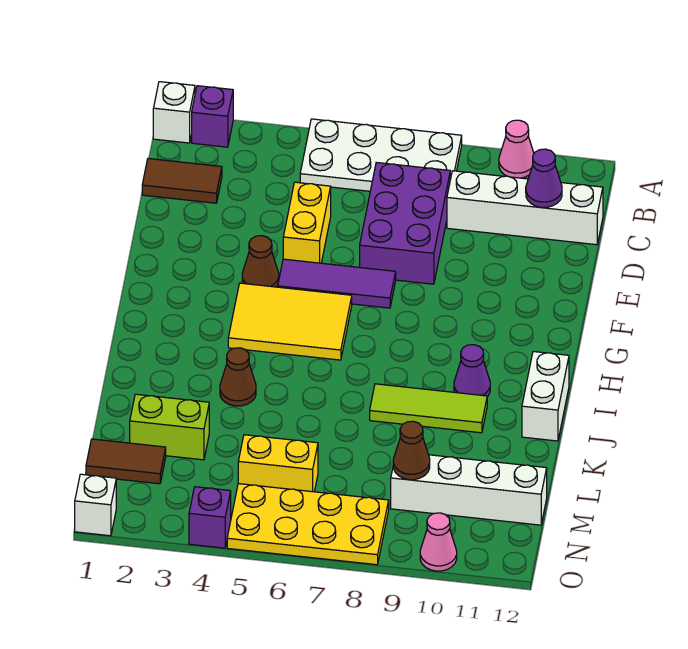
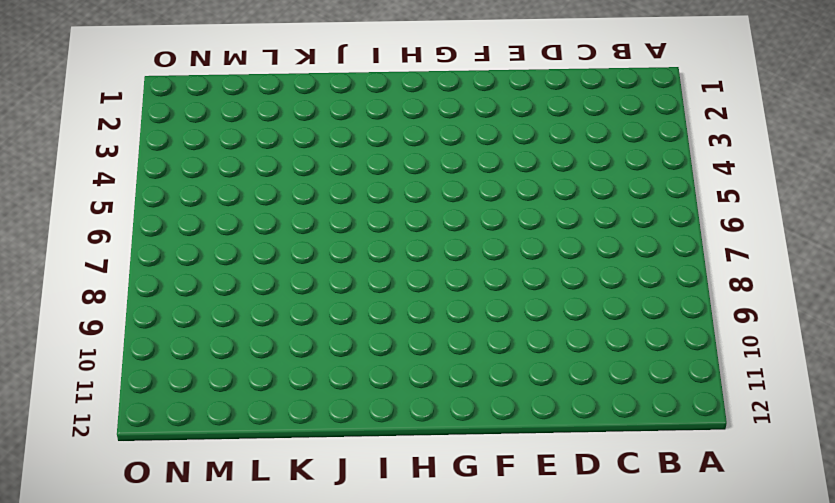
none -> white 1x1 brick [153,82,195,143]
none -> purple 1x1 brick [192,86,233,147]
none -> white 2x4 plate [300,119,462,191]

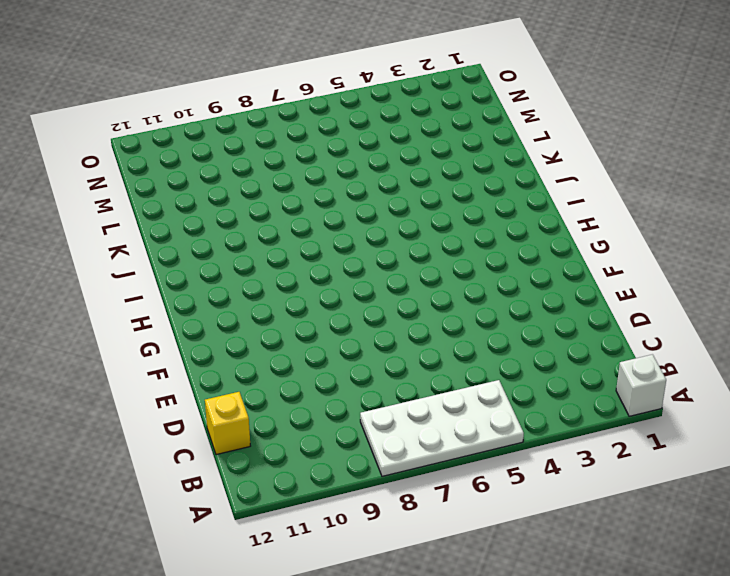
yellow 1x1 brick [205,392,250,455] -> white 1x4 brick [447,171,603,245]
none -> purple 1x1 brick [192,86,233,147]
none -> pink 1x1 cone [499,120,534,178]
none -> brown 1x2 tile [142,159,222,203]

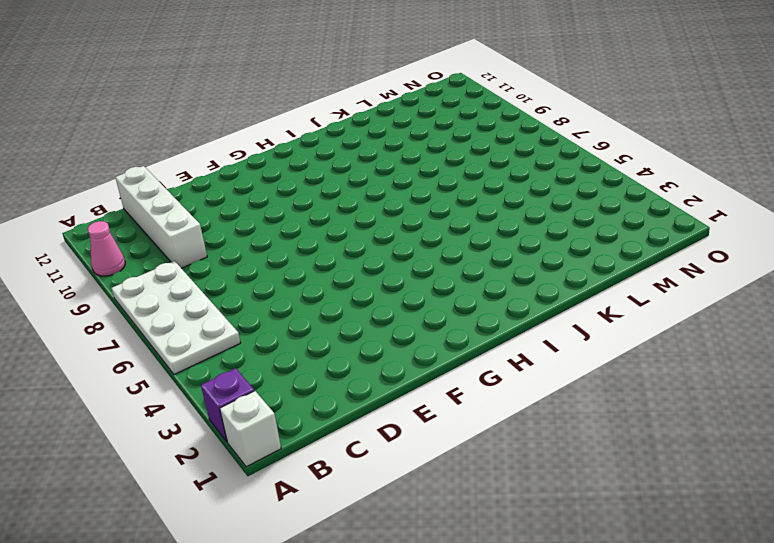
none -> brown 1x2 tile [142,159,222,203]
none -> purple 2x3 brick [360,162,450,284]
none -> yellow 1x2 brick [283,182,331,263]

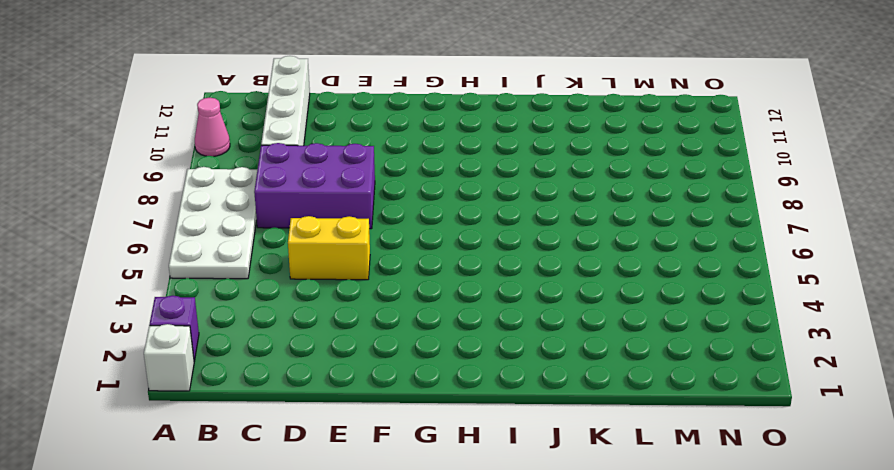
none -> brown 1x2 tile [142,159,222,203]
none -> brown 1x1 cone [242,236,279,287]
none -> purple 1x3 tile [278,259,396,308]

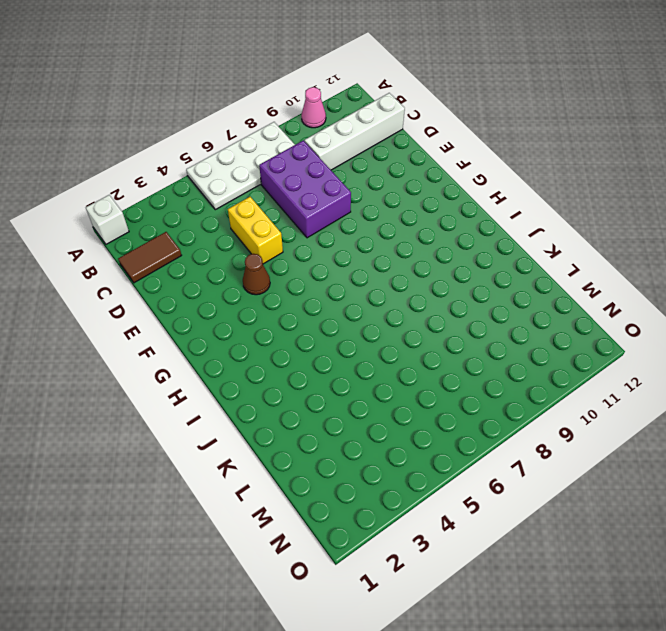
none -> purple 1x1 brick [192,86,233,147]
none -> purple 1x3 tile [278,259,396,308]
none -> yellow 2x3 tile [228,283,352,360]

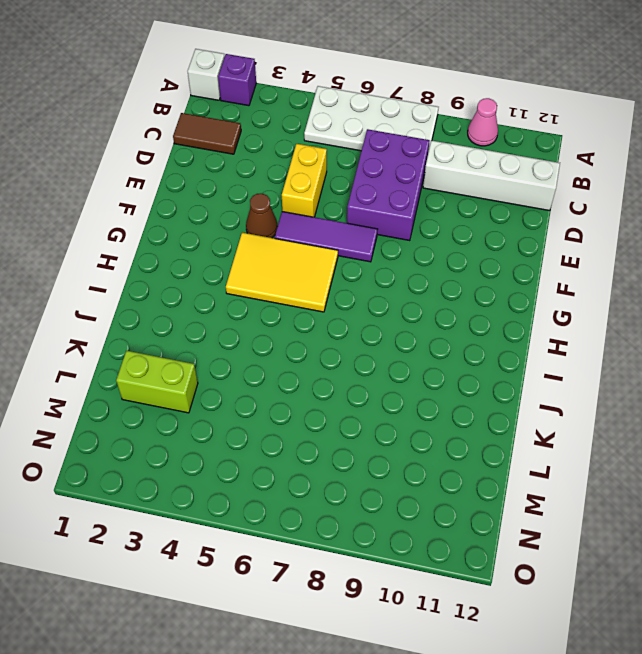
none -> purple 1x1 cone [454,345,490,397]
none -> white 1x2 brick [522,352,569,441]
none -> brown 1x1 cone [220,348,256,406]

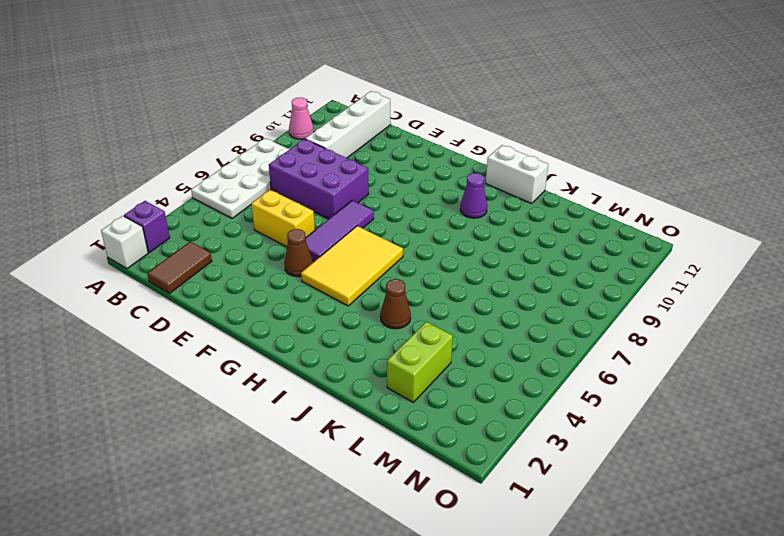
none -> lime 1x3 tile [370,384,487,433]
none -> brown 1x2 tile [86,439,166,484]
none -> yellow 1x2 brick [238,435,318,492]

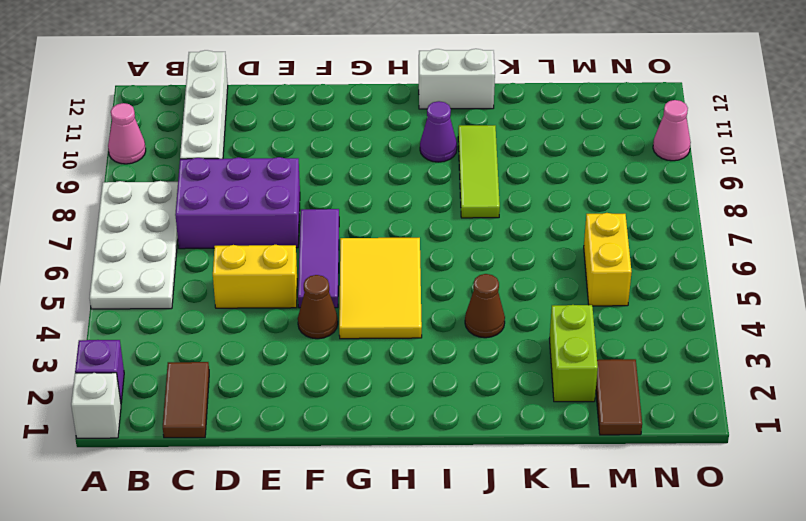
none -> white 1x4 brick [391,455,547,525]
none -> yellow 2x4 plate [227,484,389,565]
none -> white 1x1 brick [75,474,116,536]

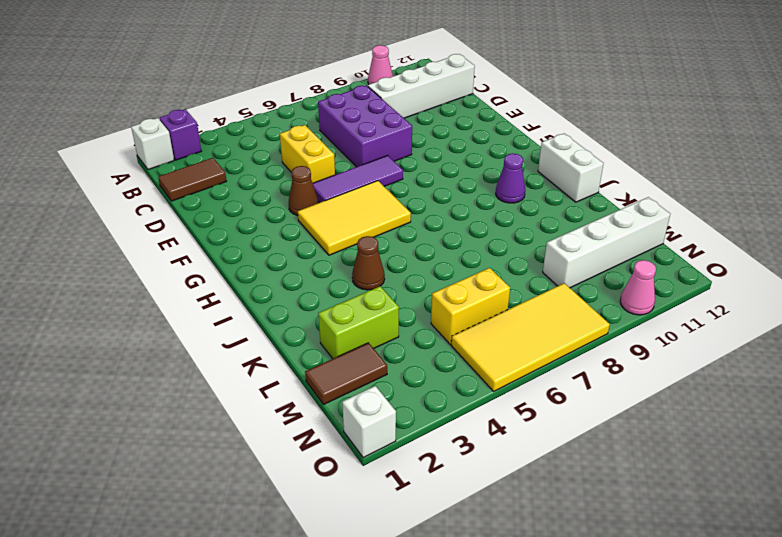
yellow 2x4 tile [451,283,610,391] -> yellow 2x4 plate [227,484,389,565]
none -> white 2x4 plate [300,119,462,191]
none -> lime 1x3 tile [370,384,487,433]
none -> purple 1x1 brick [189,487,231,548]

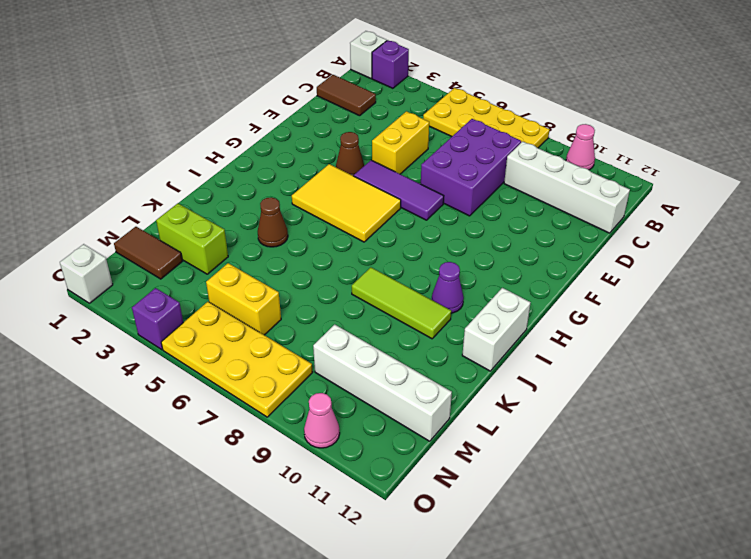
yellow 2x4 plate [423,88,550,148] -> white 2x4 plate [300,119,462,191]
none -> purple 1x1 cone [526,149,562,207]
none -> brown 1x1 cone [393,421,430,480]

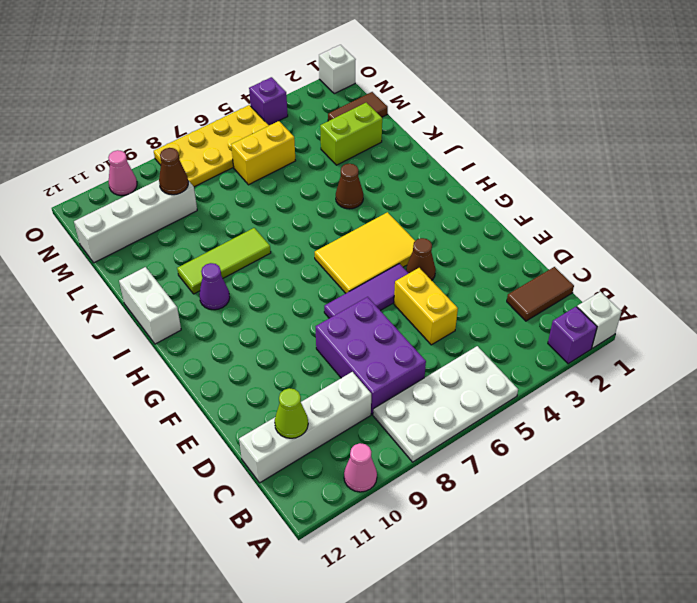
lime 1x1 cone [275,388,308,438] -> purple 1x1 cone [526,149,562,207]

